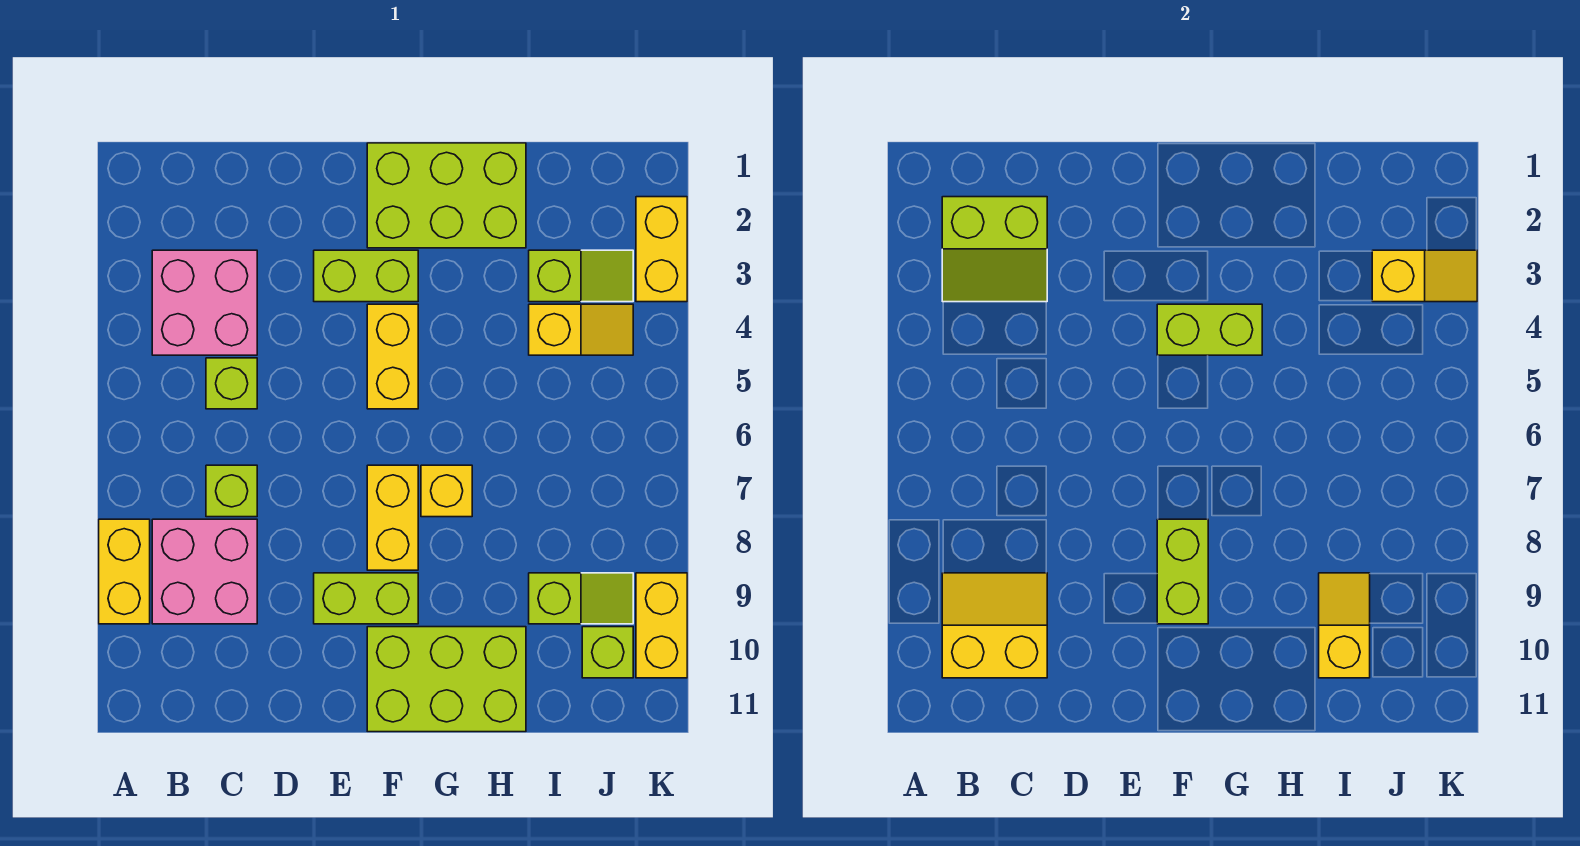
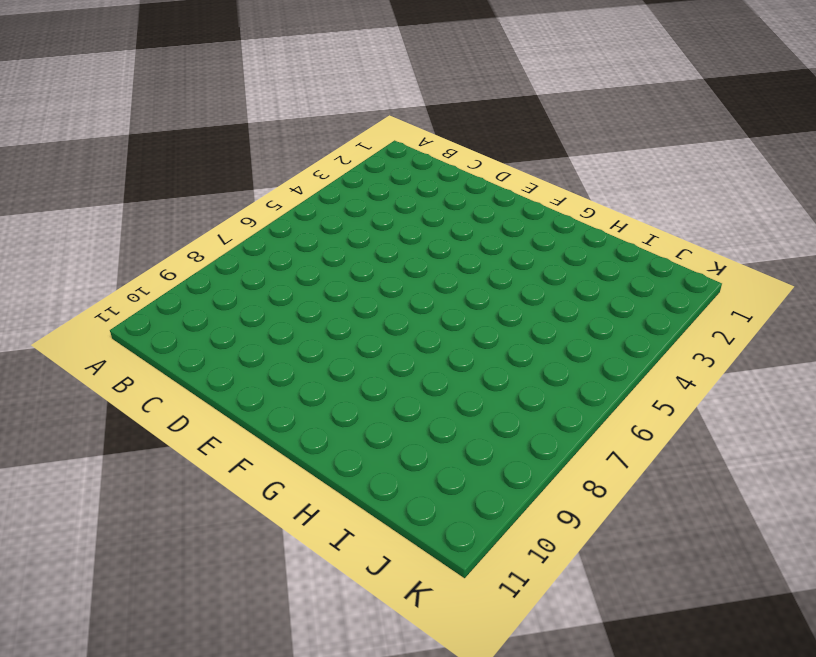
none -> yellow 1x2 brick [99,519,150,624]
none -> pink 2x2 brick [152,250,257,355]
none -> pink 2x2 brick [152,519,257,624]

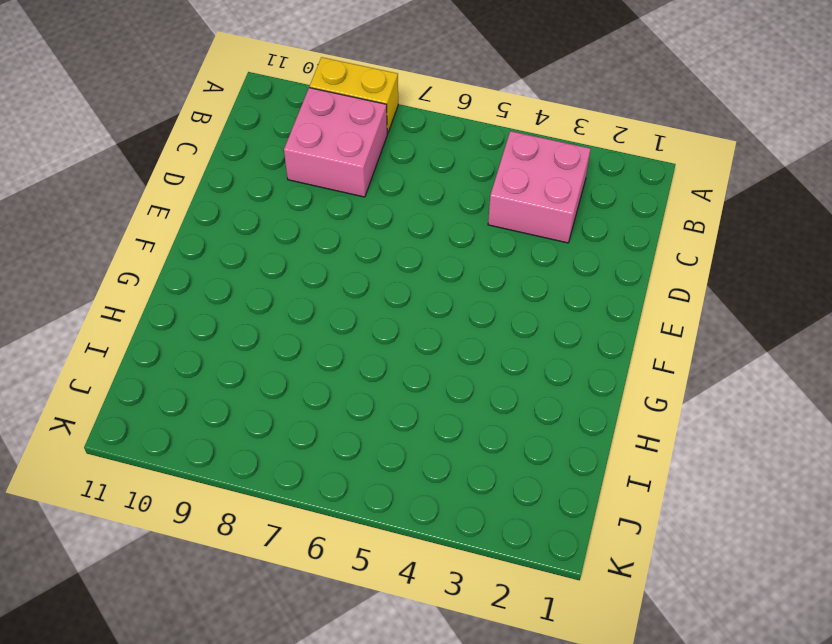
none -> lime 1x1 brick [206,358,257,409]
none -> lime 1x1 brick [206,465,257,517]
none -> lime 1x2 brick [314,250,418,302]

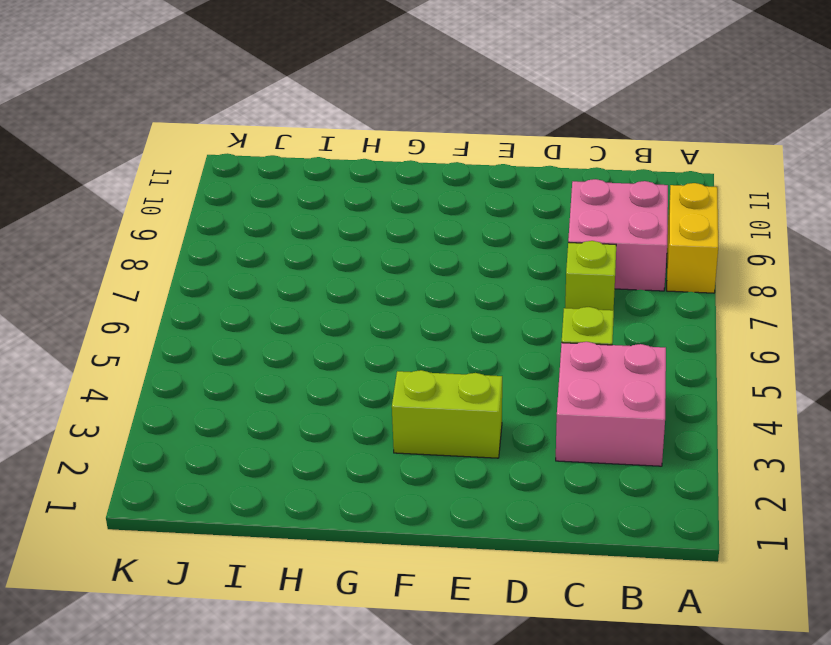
none -> lime 1x2 brick [314,573,418,624]
none -> lime 2x3 brick [367,143,526,248]
none -> yellow 1x2 brick [367,304,418,409]

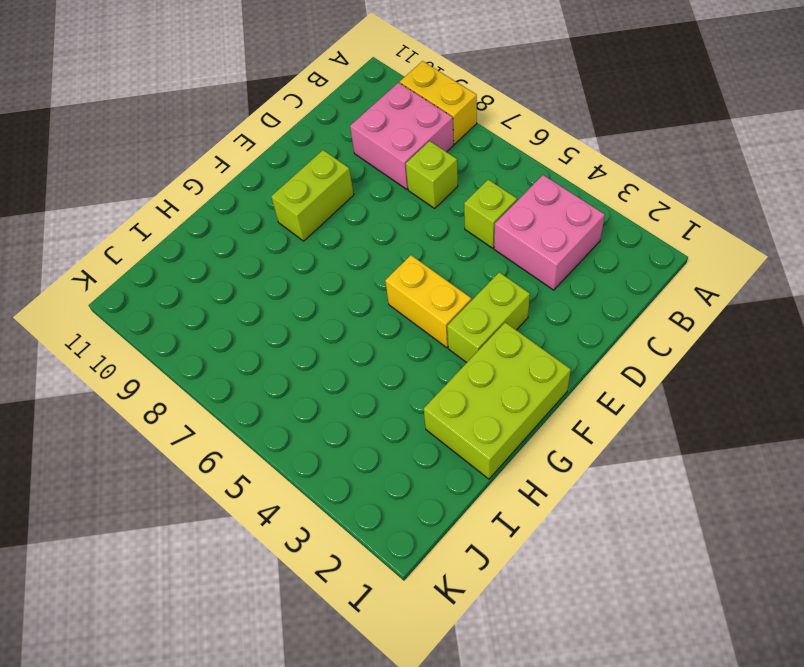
none -> yellow 1x2 brick [367,465,418,570]
none -> lime 2x3 brick [367,627,526,732]
none -> yellow 1x1 brick [421,465,472,517]

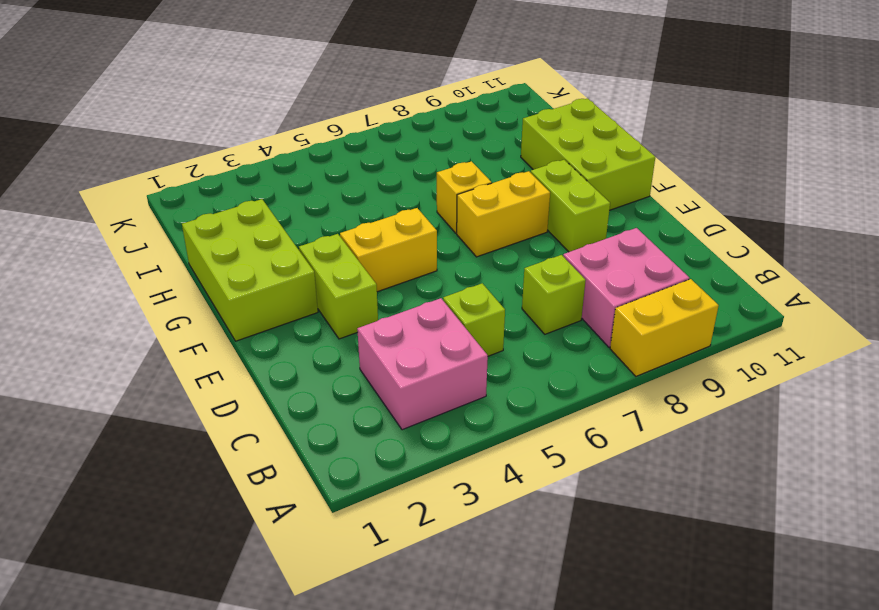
none -> lime 1x2 slope [529,250,633,302]
none -> yellow 1x2 slope [529,304,633,355]
none -> lime 1x2 slope [529,573,633,624]

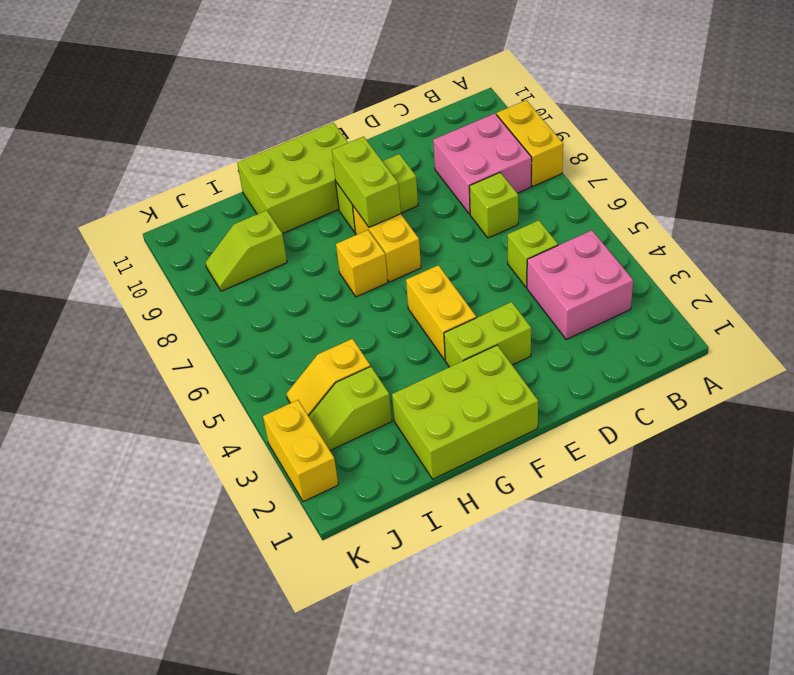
none -> lime 1x1 brick [582,627,633,678]
none -> yellow 1x2 brick [636,573,687,678]
none -> lime 2x2 slope [942,197,1047,302]

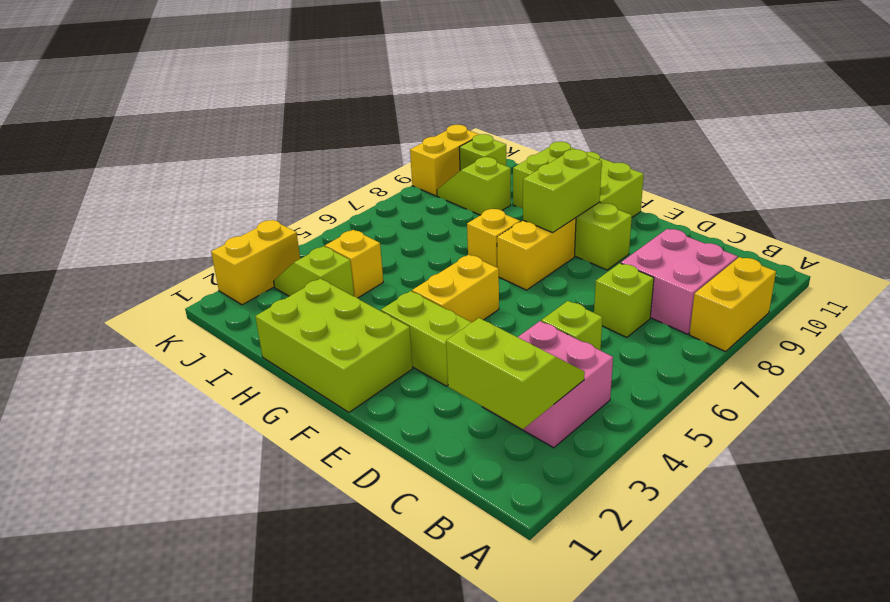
none -> yellow 2x2 slope [942,573,1047,678]
none -> lime 1x2 brick [1157,304,1262,355]
none -> yellow 1x2 slope [1319,573,1370,678]

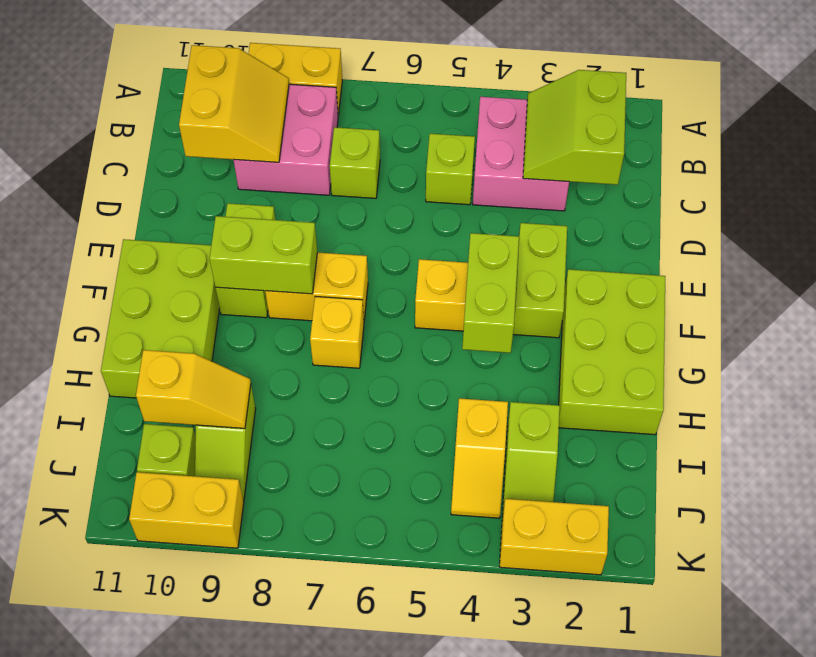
none -> yellow 1x2 slope [1372,250,1477,302]

